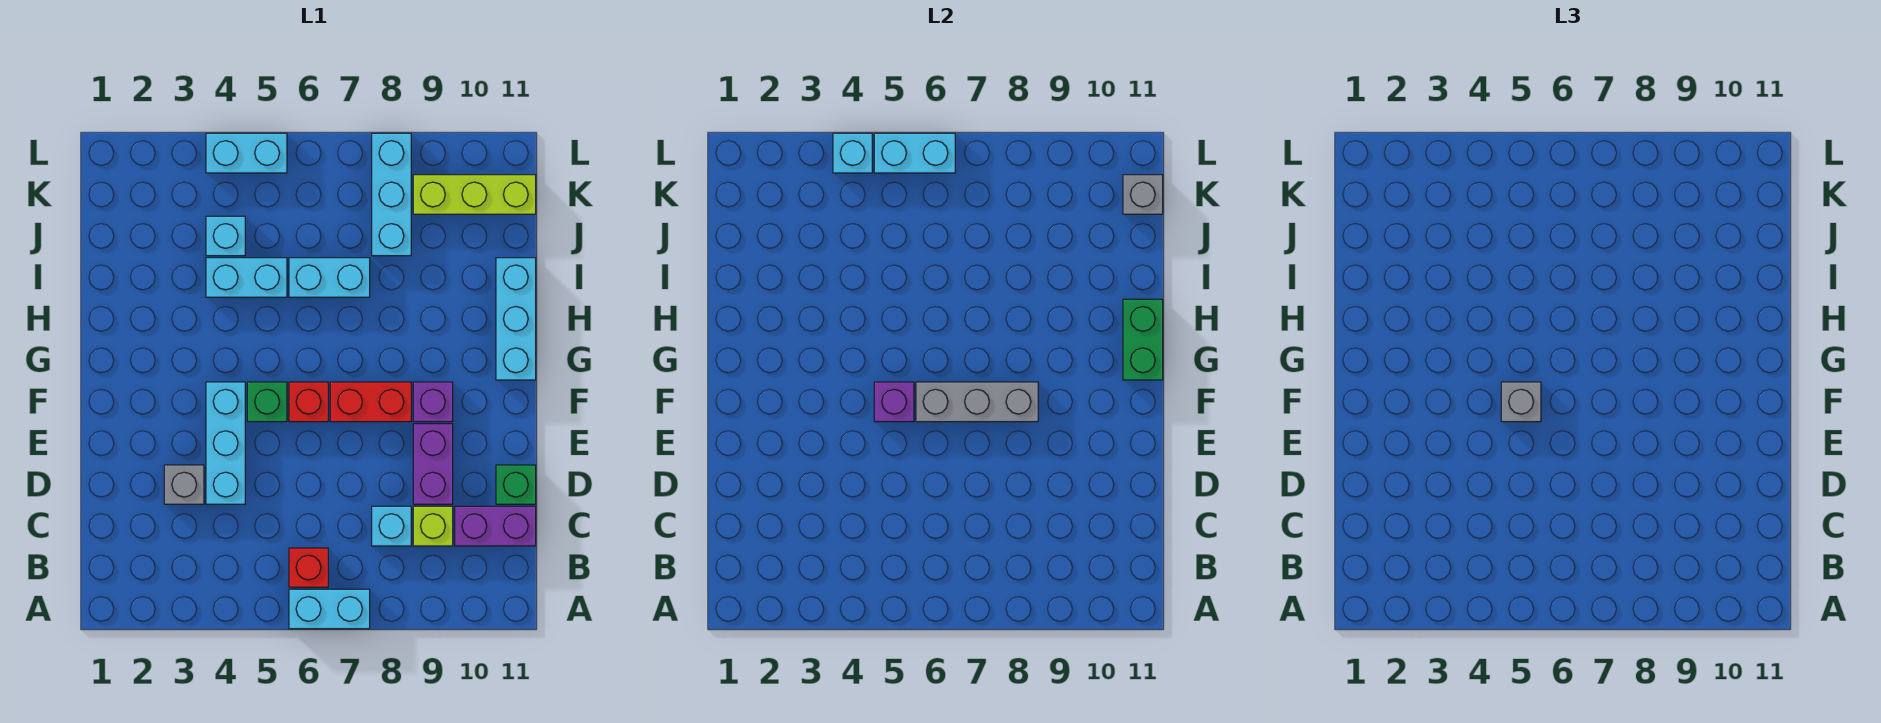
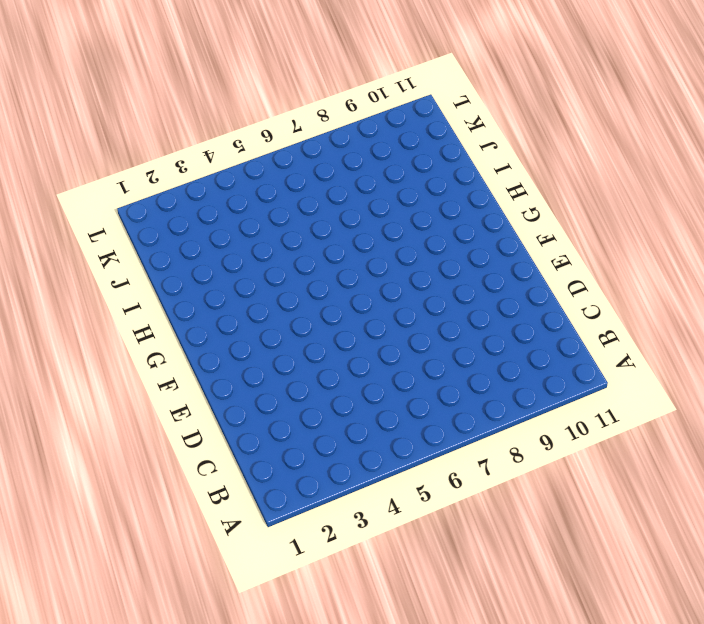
none -> cyan 1x2 brick [289,589,370,629]
none -> red 1x1 brick [289,548,328,587]
none -> cyan 1x1 brick [372,506,411,546]

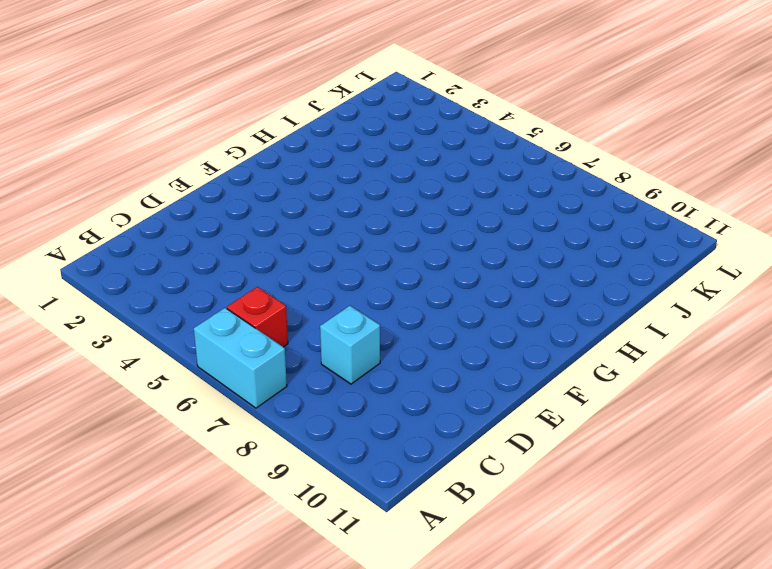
none -> lime 1x1 brick [413,506,453,546]
none -> purple 1x2 brick [455,506,536,546]
none -> grey 1x1 brick [164,465,204,504]

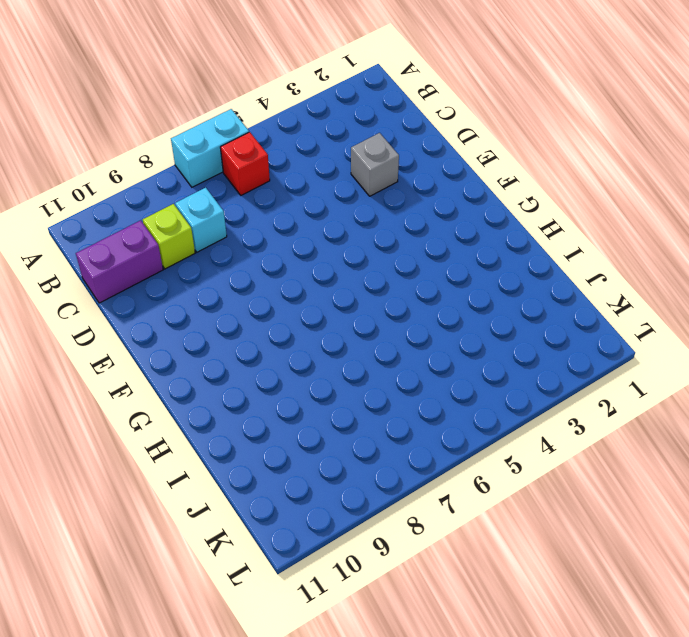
none -> cyan 1x3 brick [206,382,245,504]
none -> purple 1x2 brick [413,424,453,504]
none -> green 1x1 brick [496,465,536,504]

